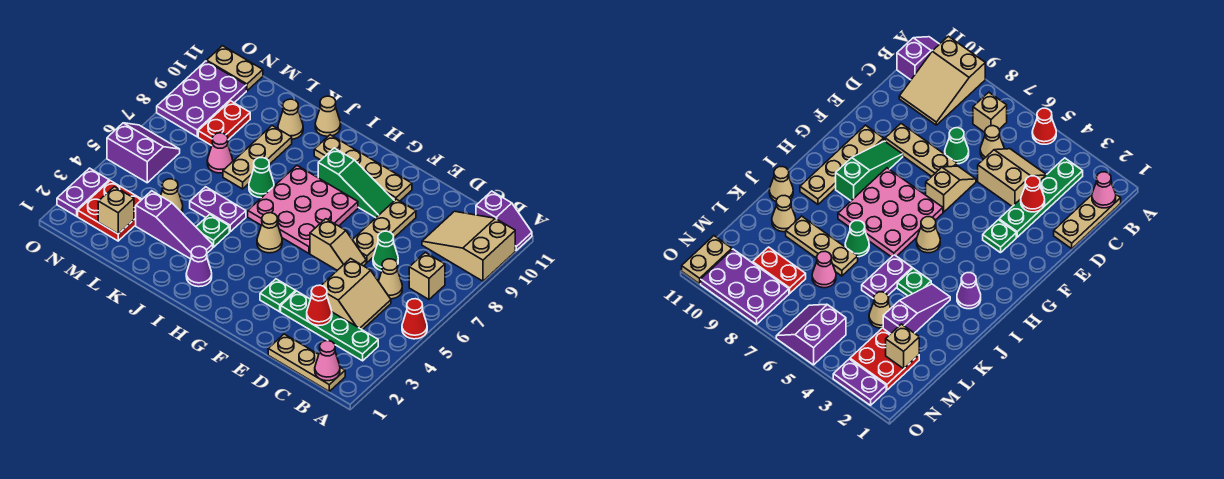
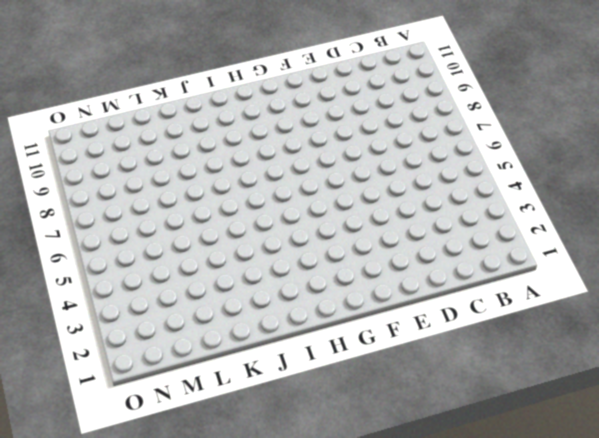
none -> red 1x1 cone [402,299,427,339]
none -> tan 2x3 slope [422,211,515,281]
none -> purple 1x2 slope [476,191,532,250]
none -> tan 1x3 plate [268,334,345,391]

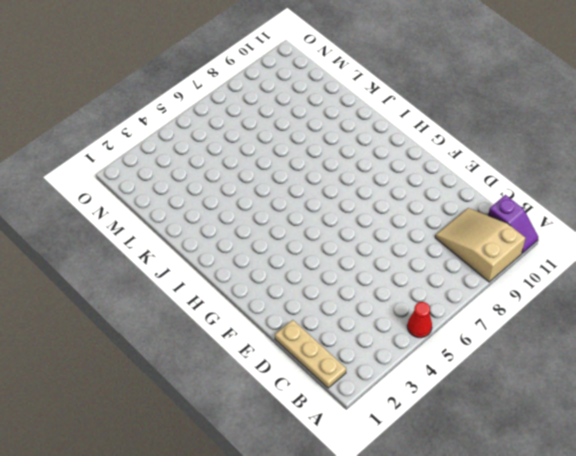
none -> green 1x4 plate [281,291,378,361]
none -> tan 1x1 brick [409,252,445,299]
none -> tan 2x2 slope [321,259,391,330]
none -> tan 1x1 cone [378,259,402,299]

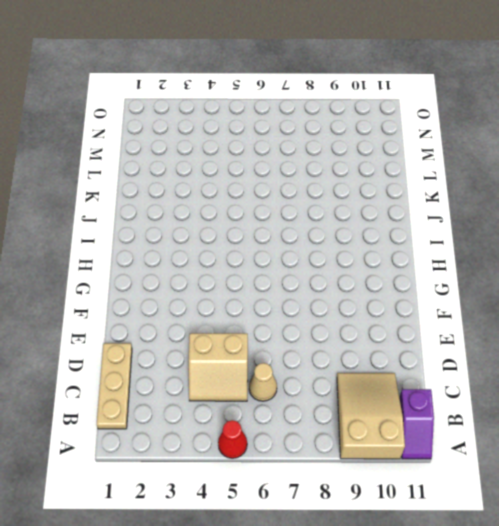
none -> green 1x4 plate [281,291,378,361]
none -> tan 1x1 brick [409,252,445,299]
none -> green 1x1 cone [373,231,398,271]
none -> tan 1x2 slope [310,219,366,270]

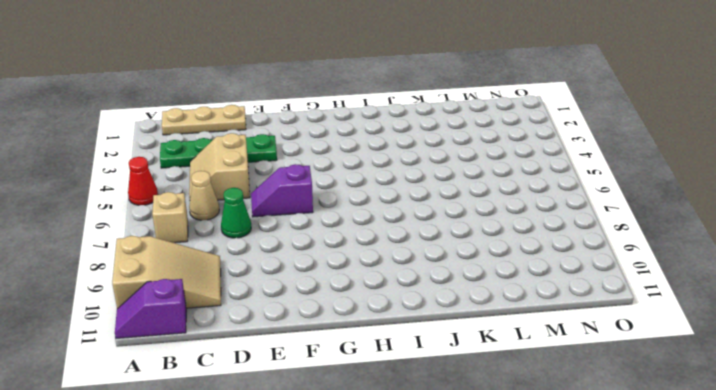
purple 1x2 slope [251,164,313,217] -> tan 1x2 slope [310,219,366,270]
none -> tan 1x3 plate [352,199,416,263]
none -> green 1x1 plate [260,279,296,312]
none -> green 1x3 slope [318,148,394,218]
none -> tan 1x4 plate [314,135,412,201]

